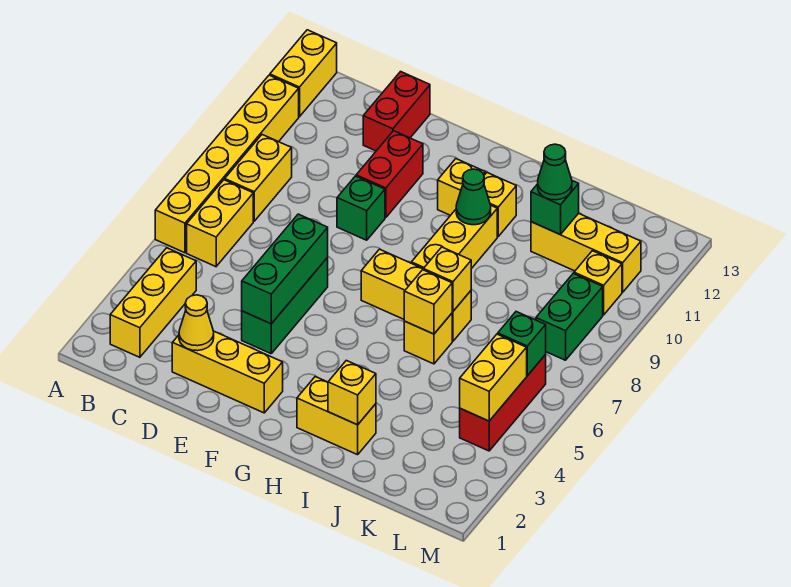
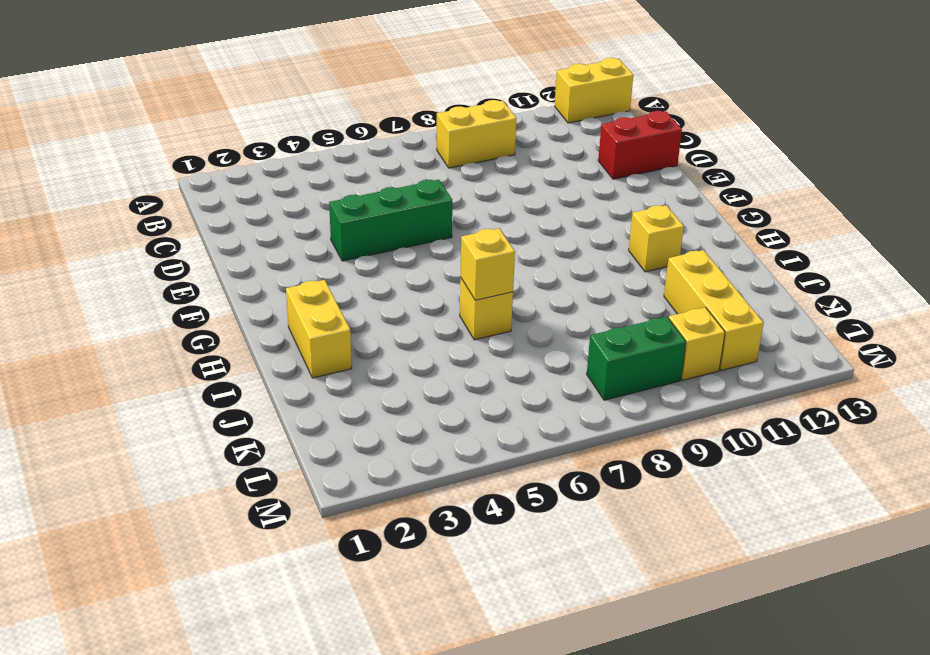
none -> yellow 1x6 brick [155,75,299,253]
none -> yellow 1x3 brick [110,248,196,357]
none -> yellow 1x2 brick [187,180,253,267]
none -> yellow 1x3 brick [172,331,283,413]

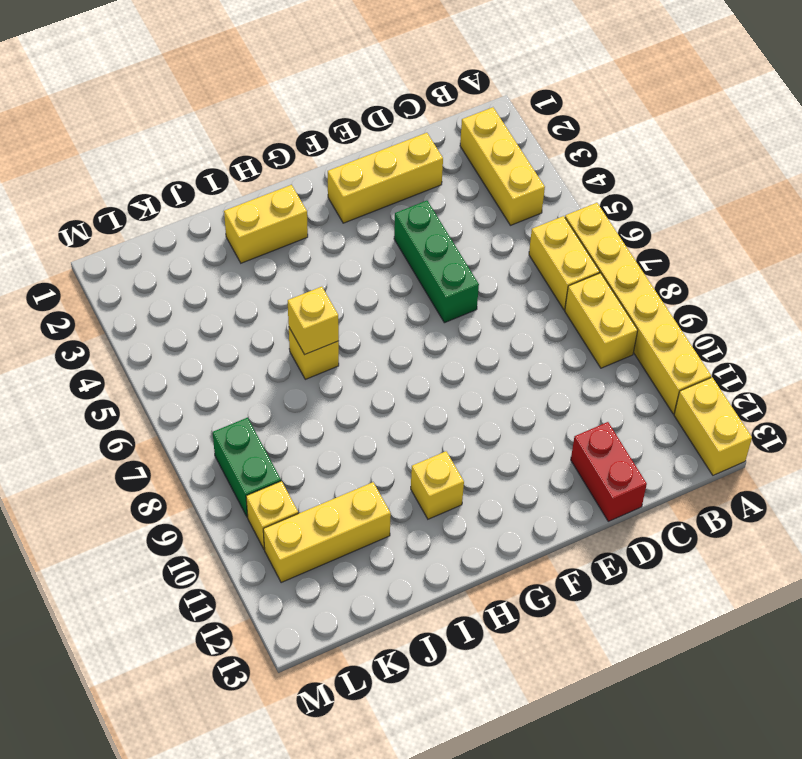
none -> green 1x1 brick [337,176,385,240]
none -> red 1x2 brick [356,131,423,218]
none -> yellow 1x3 brick [361,249,471,341]
none -> yellow 1x1 brick [438,159,485,215]

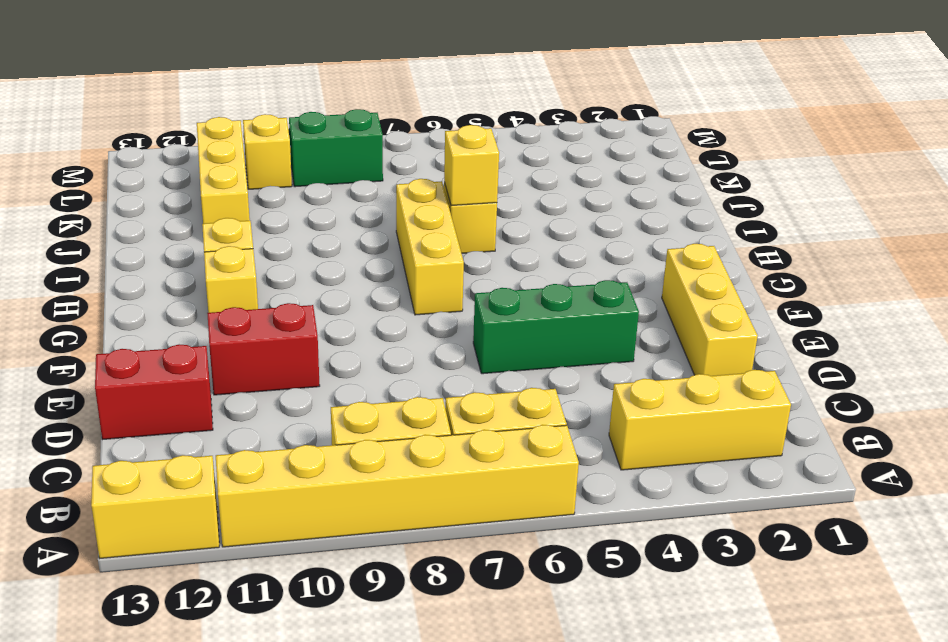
none -> green 1x1 brick [337,176,385,240]
none -> yellow 1x2 brick [297,377,376,455]
none -> yellow 1x3 brick [411,206,497,269]
none -> red 1x3 brick [460,355,546,451]

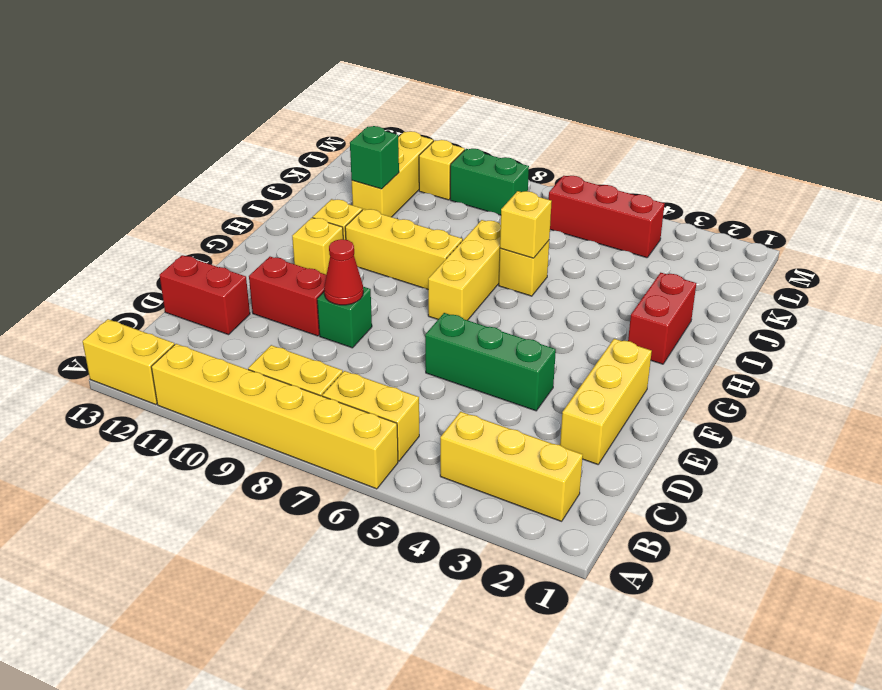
red 1x1 cone [324,239,363,305] -> none
red 1x2 brick [628,273,696,364] -> yellow 1x2 brick [297,377,376,455]
none -> yellow 1x1 cone [179,295,214,351]
none -> green 1x3 brick [242,214,328,324]
none -> green 1x1 cone [456,169,491,225]
none -> yellow 1x1 brick [328,360,376,425]

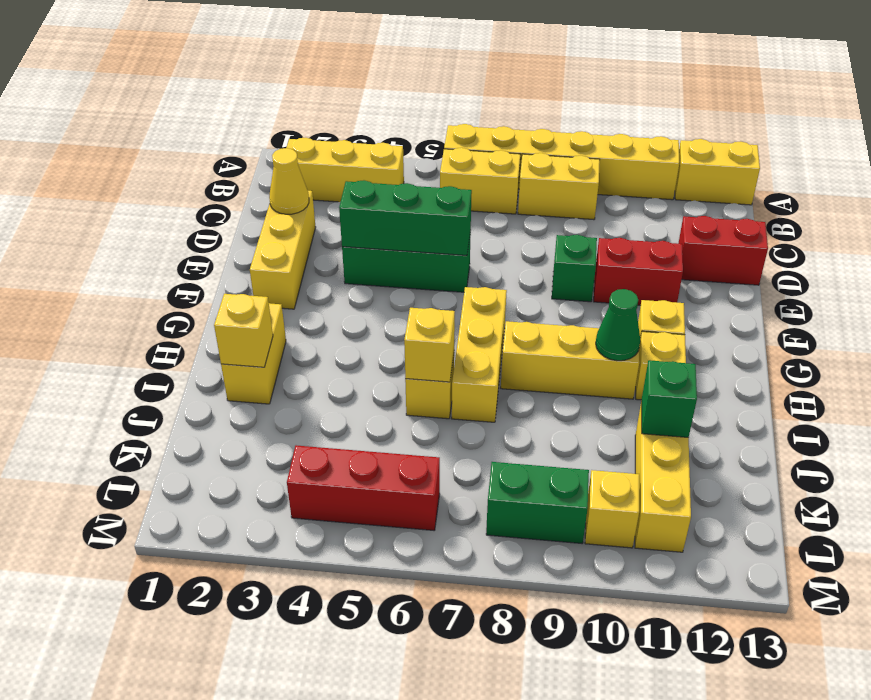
none -> yellow 1x1 brick [423,247,471,311]
none -> yellow 1x2 brick [460,334,527,421]
none -> green 1x1 brick [498,312,546,376]
none -> green 1x1 cone [538,144,572,200]

